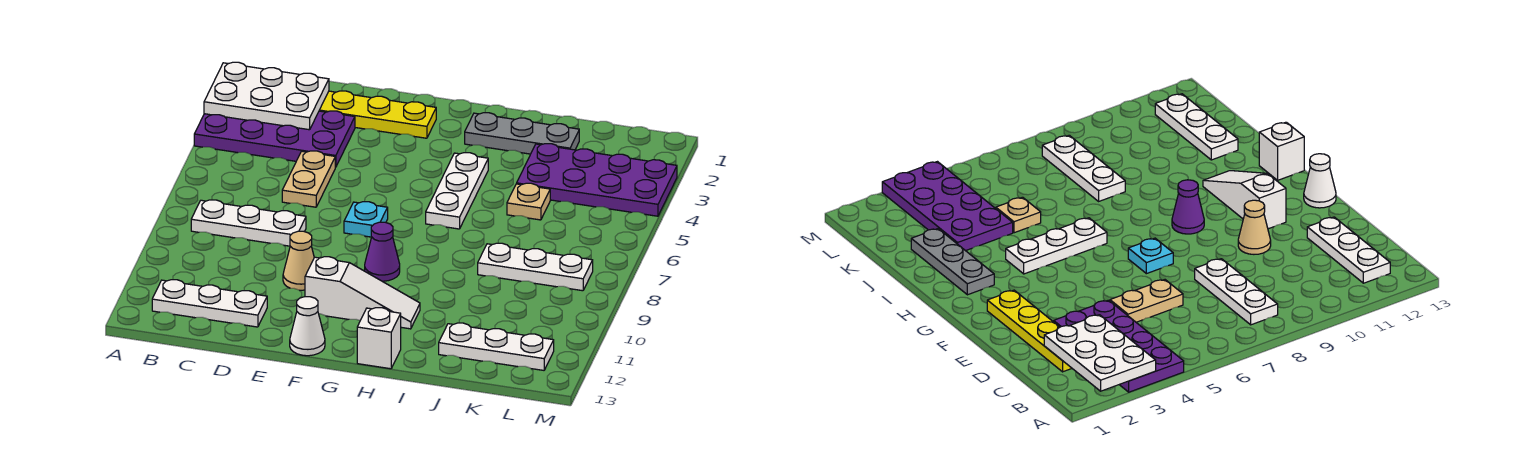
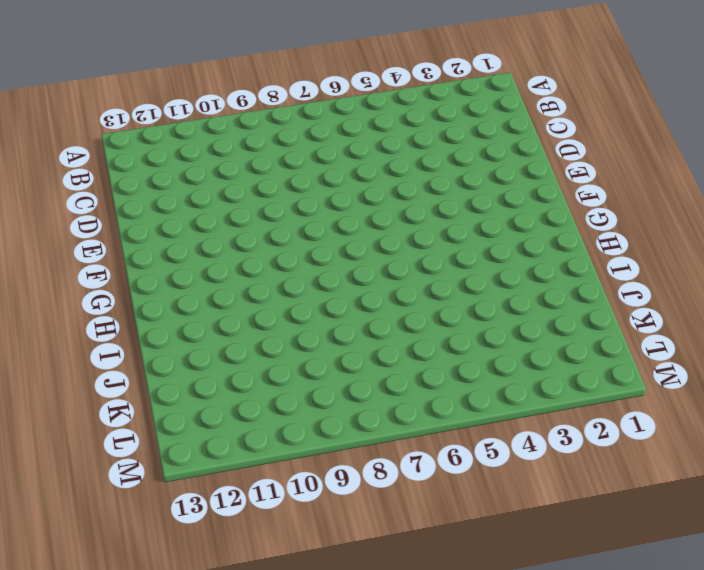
none -> purple 2x4 plate [194,111,355,167]
none -> white 1x3 plate [191,200,306,246]
none -> white 1x3 plate [152,280,267,327]

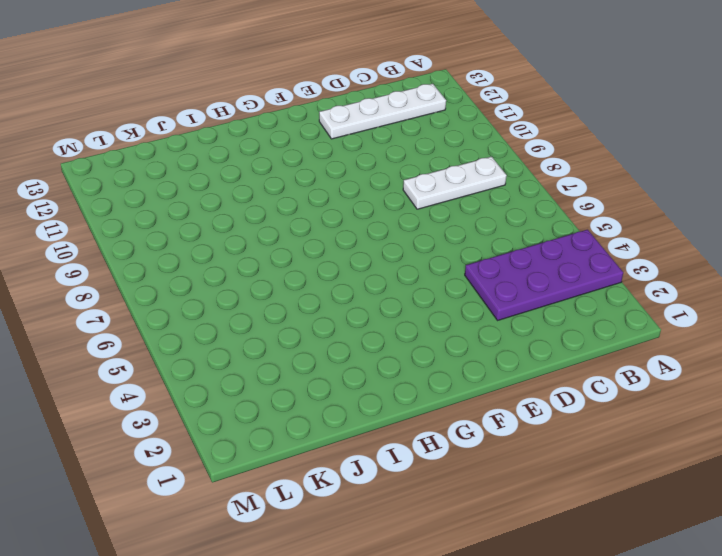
white 1x4 plate [319,84,446,139] -> white 1x3 plate [152,280,267,327]
none -> yellow 1x4 plate [319,91,436,138]
none -> tan 1x2 plate [282,151,335,207]
none -> tan 1x1 cone [283,231,314,290]

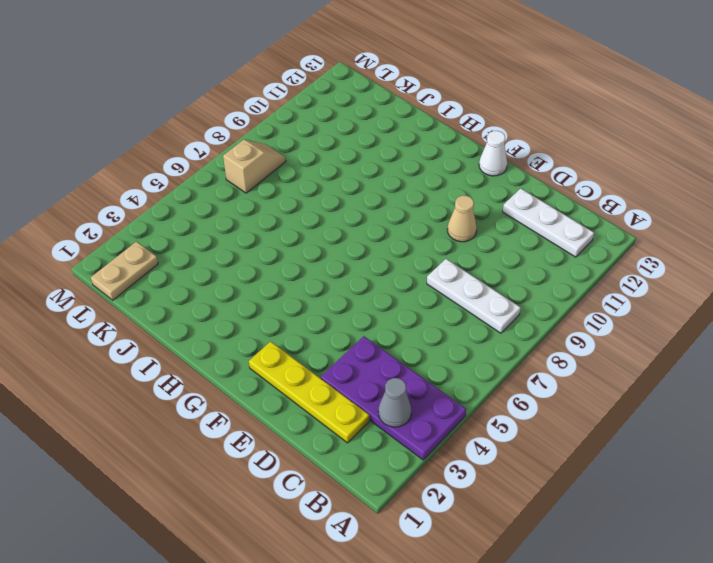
grey 1x1 cone [378,378,411,427] -> white 2x3 plate [204,62,329,130]
tan 1x2 plate [91,242,158,300] -> tan 1x2 plate moved to [282,151,335,207]
tan 1x2 slope [223,140,286,193] -> white 1x3 plate [478,243,593,291]
none -> cyan 1x1 plate [344,202,388,237]
none -> white 1x3 slope [305,257,420,329]
none -> purple 1x1 cone [365,222,400,281]

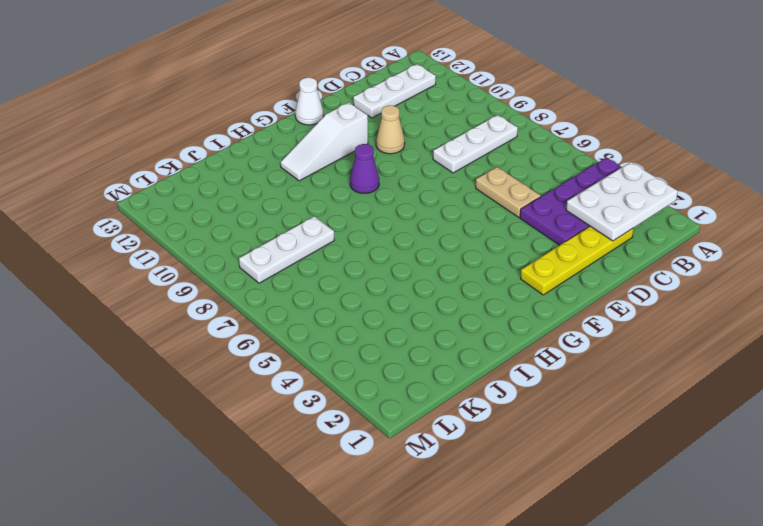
none -> cyan 1x1 plate [344,202,388,237]
none -> grey 1x3 plate [465,113,579,154]
none -> white 1x3 plate [426,153,488,229]

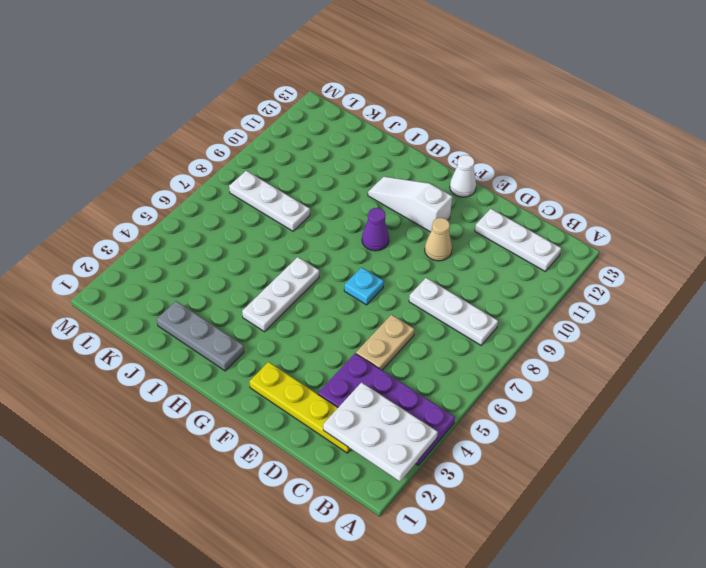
none -> white 1x1 brick [357,308,401,369]
none -> purple 2x4 plate [517,144,677,216]
none -> tan 1x1 plate [507,183,550,220]

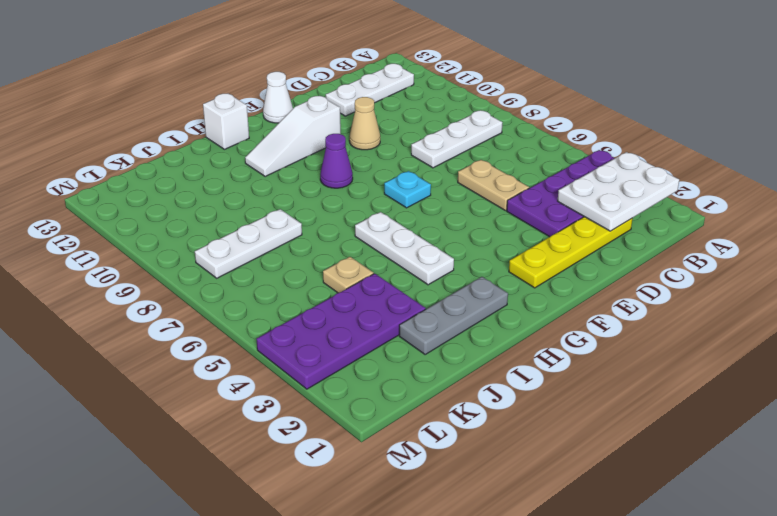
none -> white 1x3 plate [439,323,554,370]

